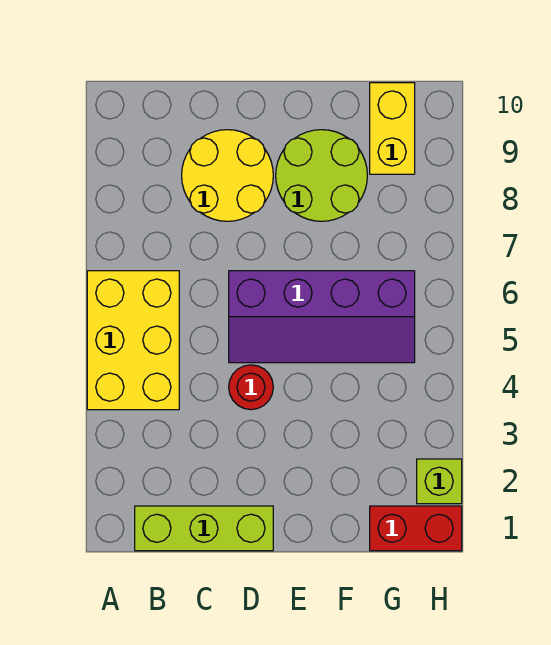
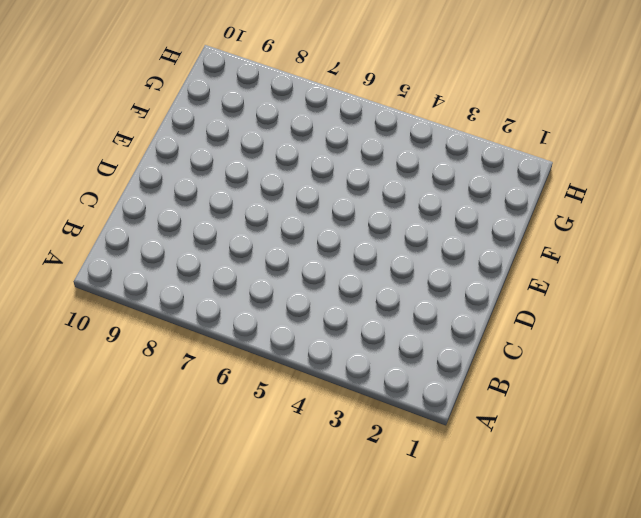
none -> yellow 2x3 brick [87,271,179,410]
none -> lime 1x3 brick [135,506,273,551]

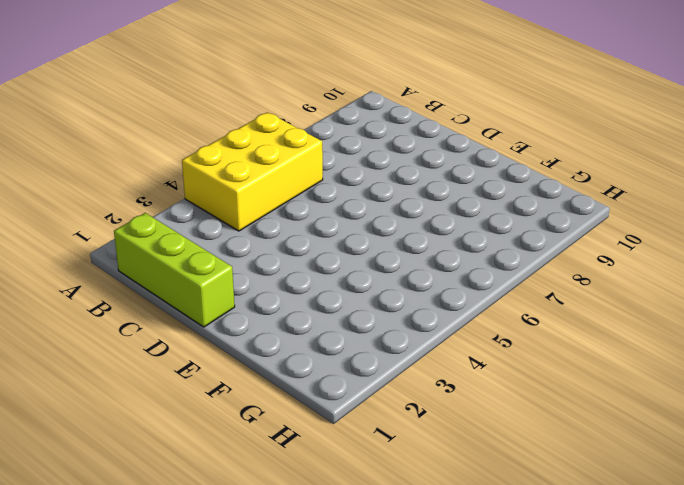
none -> yellow 2x2 round brick [182,130,273,221]
none -> red 1x1 round brick [229,365,273,410]

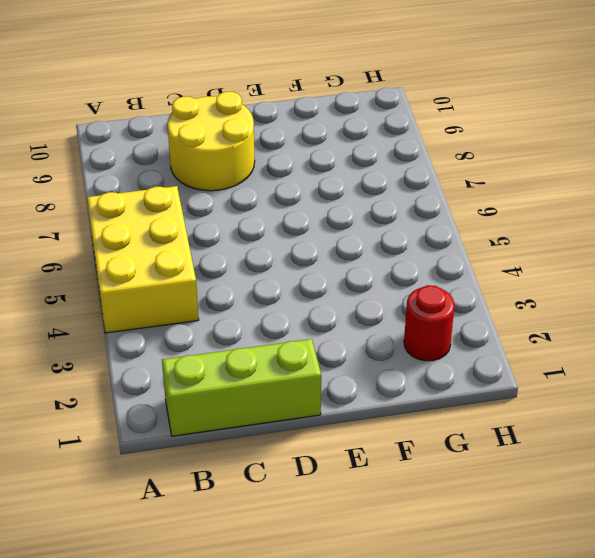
red 1x1 round brick [404,285,454,361] -> red 1x1 round brick moved to [229,365,273,410]
none -> purple 2x4 slope [229,271,415,363]
none -> lime 2x2 round brick [276,130,367,221]

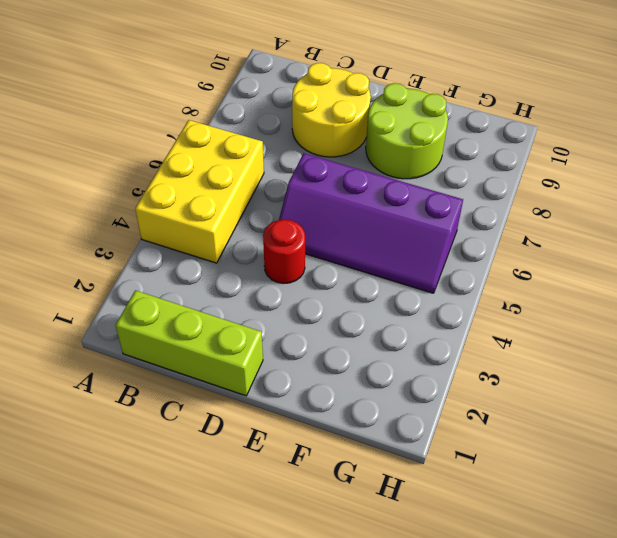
none -> red 1x2 brick [370,506,462,551]
none -> yellow 1x2 brick [370,83,415,174]

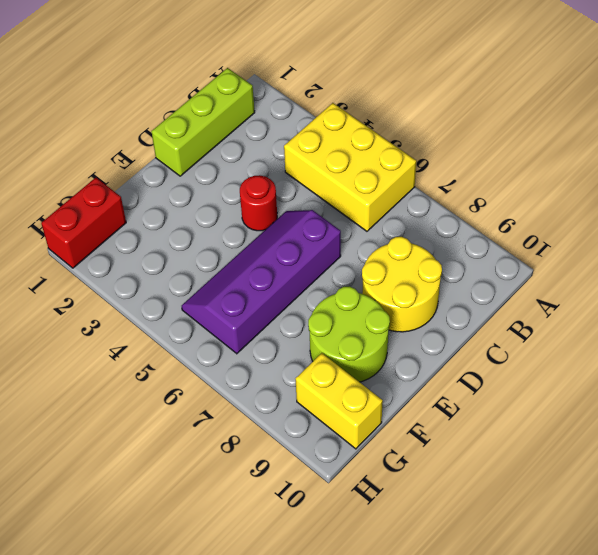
none -> lime 1x1 brick [417,459,462,504]

